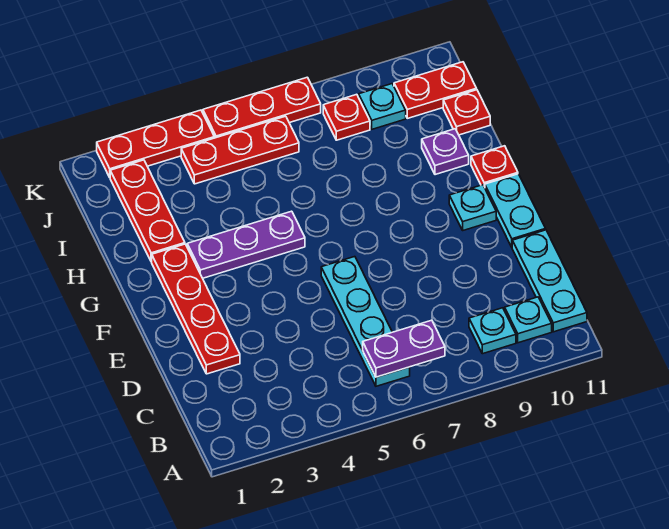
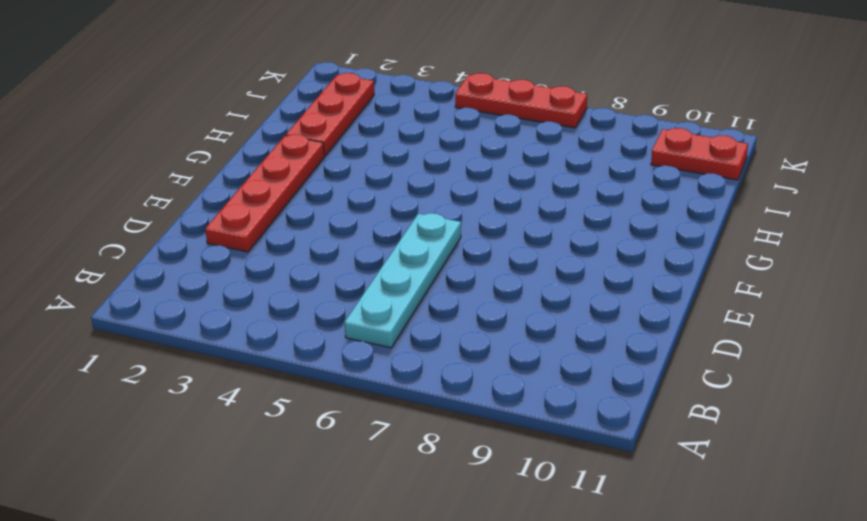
none -> cyan 1x1 plate [469,308,516,354]
none -> cyan 1x1 plate [505,297,552,343]
none -> cyan 1x3 plate [512,230,587,332]

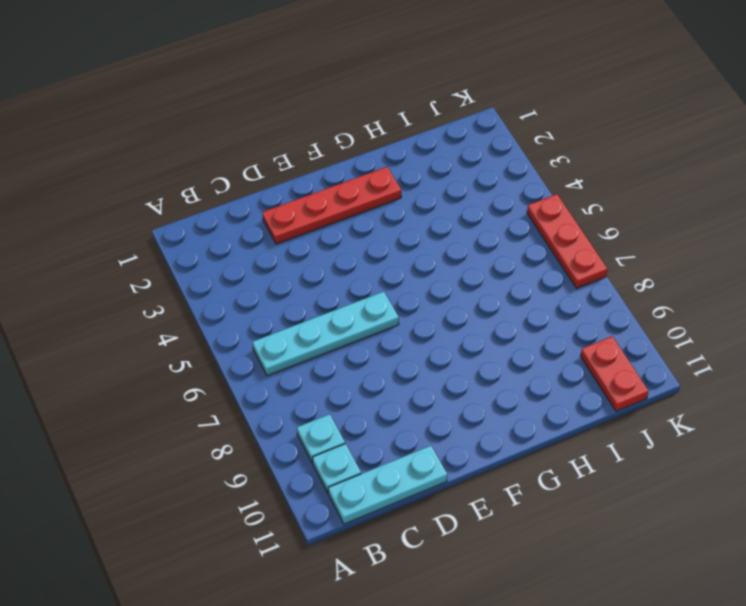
none -> cyan 1x2 plate [485,174,546,247]
none -> cyan 1x1 plate [449,185,496,230]
none -> purple 1x3 plate [187,211,305,278]

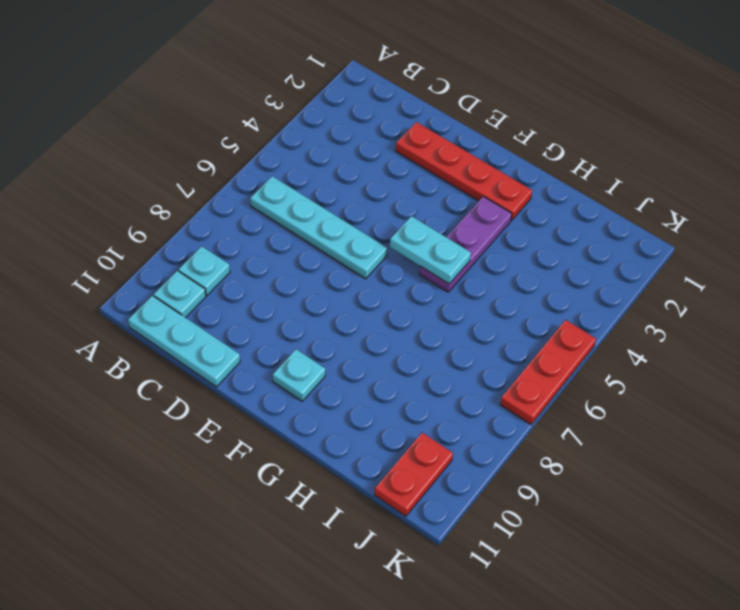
cyan 1x2 plate [390,216,471,284] -> cyan 1x2 plate moved to [485,174,546,247]
none -> red 1x1 plate [471,146,518,187]
none -> red 1x3 plate [110,160,185,262]
none -> purple 1x1 plate [422,129,469,175]

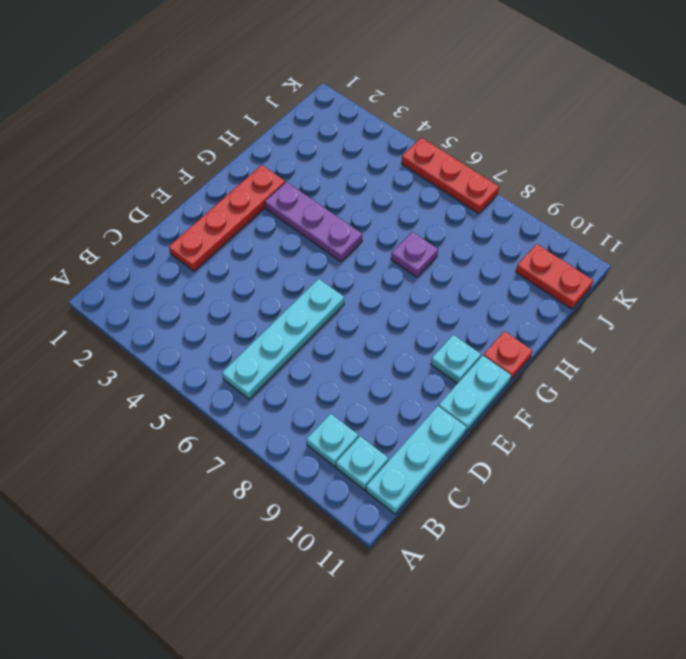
purple 1x1 plate [391,232,438,277] -> purple 1x1 plate moved to [422,129,469,175]
none -> red 1x3 plate [110,160,185,262]
none -> red 1x1 plate [443,90,490,135]
none -> red 1x3 plate [181,116,299,184]

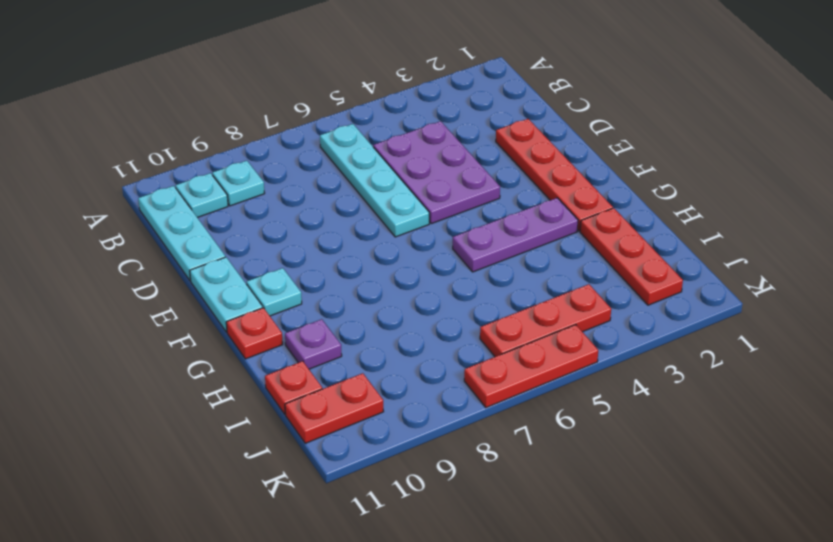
purple 2x3 plate [373,121,500,224] -> none
none -> red 1x1 plate [323,94,370,140]
none -> cyan 1x1 plate [359,84,406,129]
none -> red 1x3 plate [97,110,214,177]

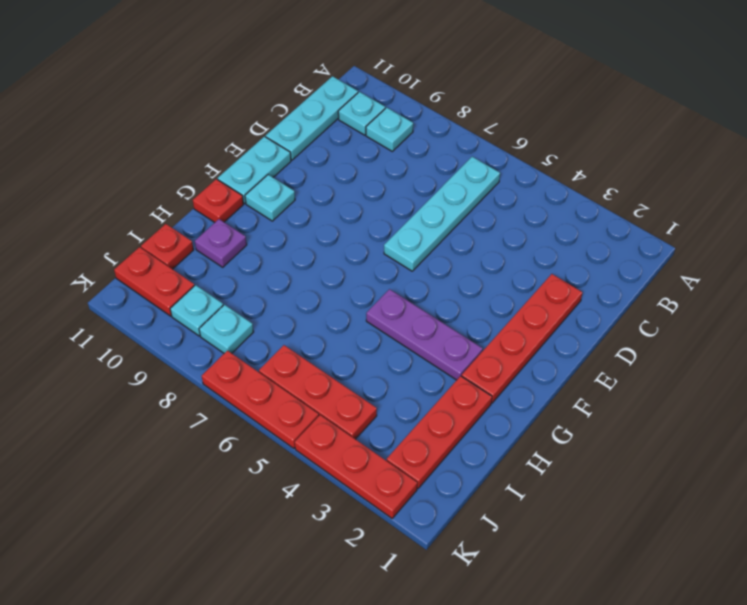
cyan 1x1 plate [199,305,253,353] -> red 1x1 plate [323,94,370,140]
none -> purple 1x2 plate [363,320,445,377]

